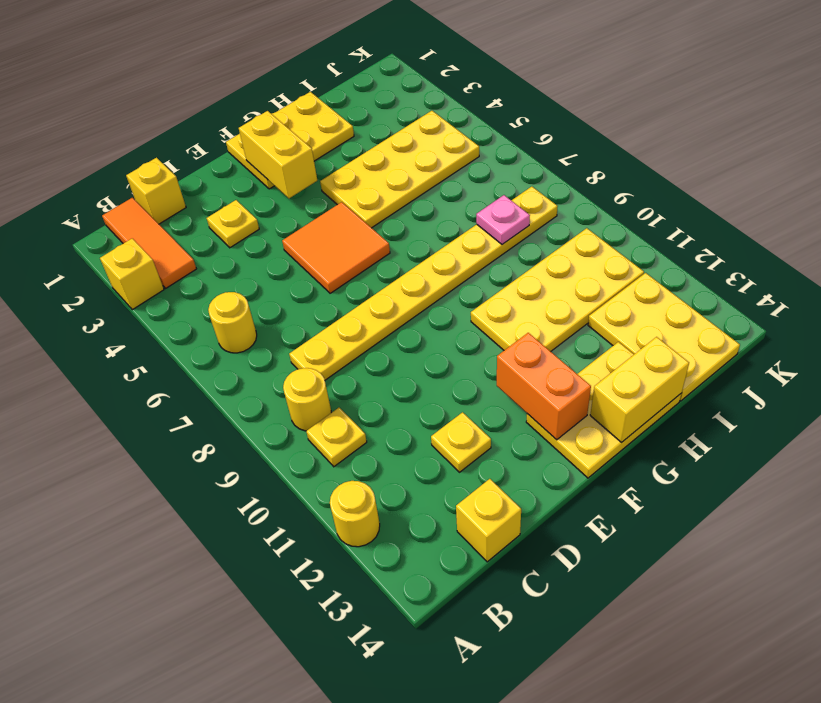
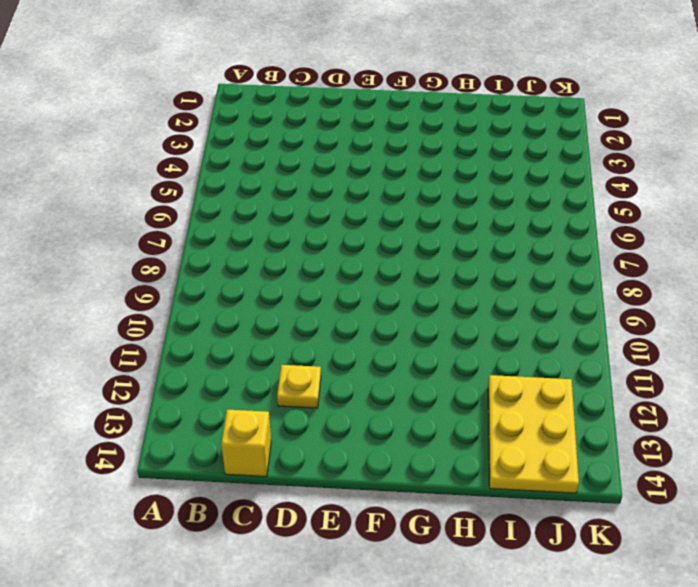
none -> yellow 1x1 brick [100,238,164,310]
none -> yellow 1x1 round brick [330,481,380,547]
none -> orange 1x3 tile [102,198,196,288]

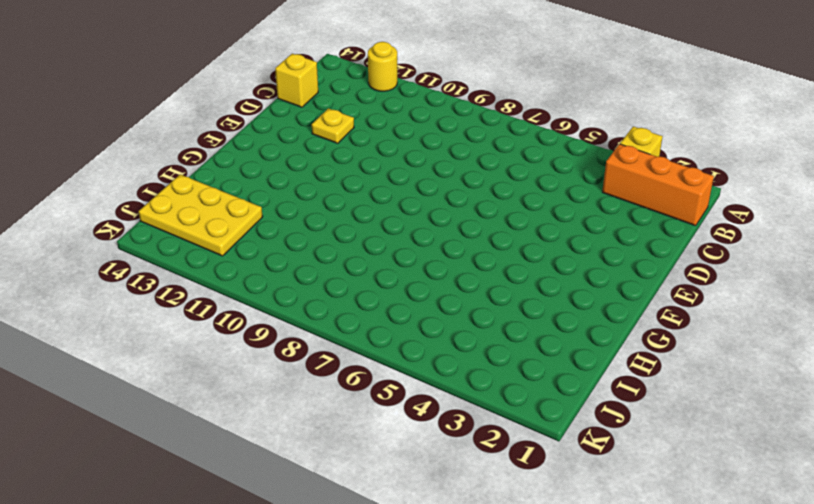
orange 1x3 brick [602,144,714,226] -> orange 1x3 tile [102,198,196,288]
none -> yellow 1x1 round brick [208,292,257,353]
none -> yellow 1x1 round brick [283,368,331,431]
none -> yellow 1x1 plate [306,408,367,467]

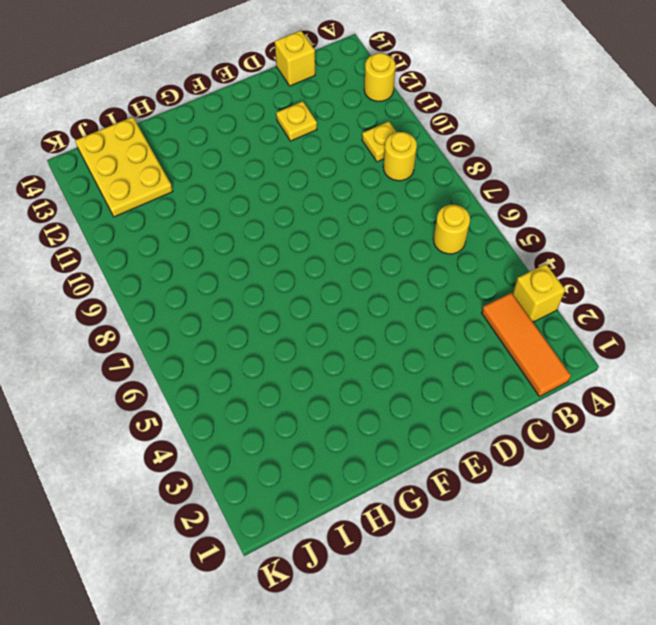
none -> yellow 1x1 brick [126,158,186,224]
none -> yellow 1x8 plate [289,187,558,380]
none -> yellow 1x1 plate [207,200,259,248]

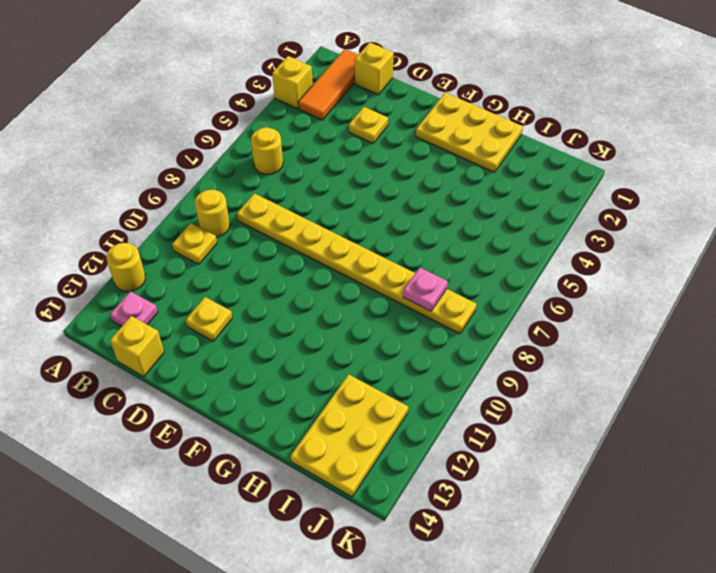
pink 1x1 plate [110,291,158,326] -> none
none -> orange 2x2 tile [282,202,390,293]
none -> yellow 2x3 plate [526,342,681,478]
none -> yellow 2x4 plate [320,111,479,228]

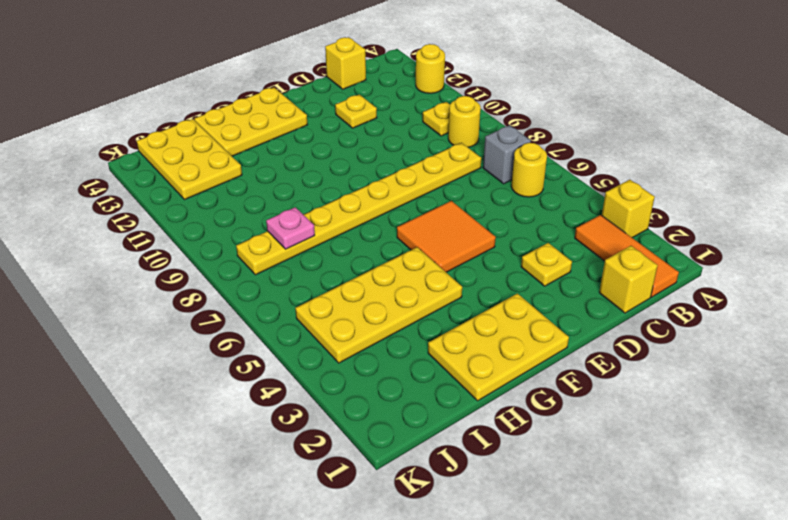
grey 1x1 brick [483,125,531,184] -> none
none -> yellow 2x4 plate [471,228,644,351]
none -> yellow 1x2 brick [239,111,317,198]
none -> orange 1x2 brick [497,333,591,440]

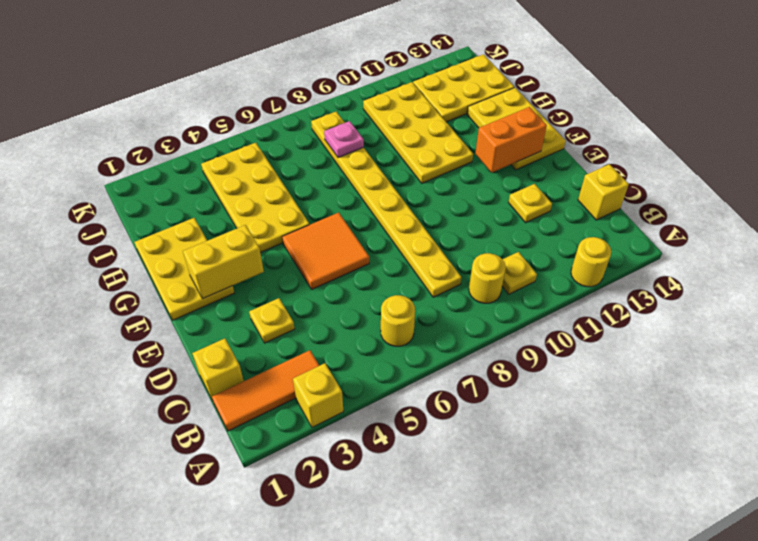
none -> yellow 1x2 brick [590,337,689,442]

